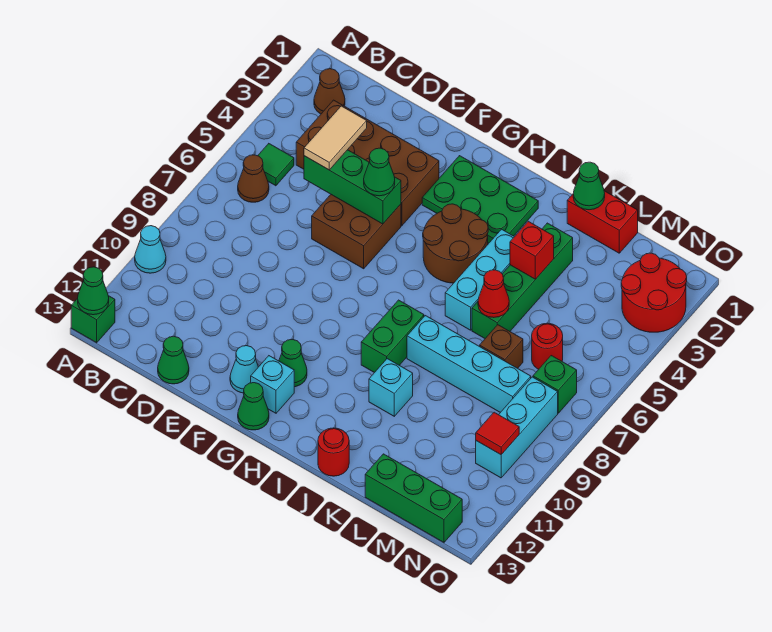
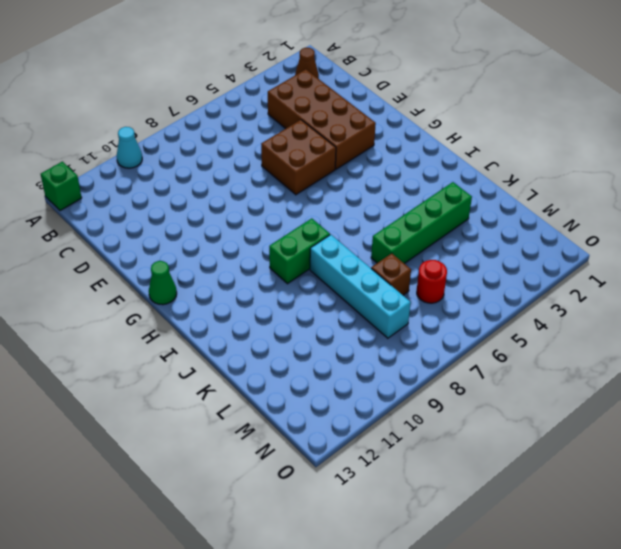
none -> green 1x1 tile [258,144,294,186]
none -> brown 1x1 cone [238,155,269,202]
none -> green 1x1 cone [158,336,189,384]
none -> cyan 1x1 cone [230,346,258,393]

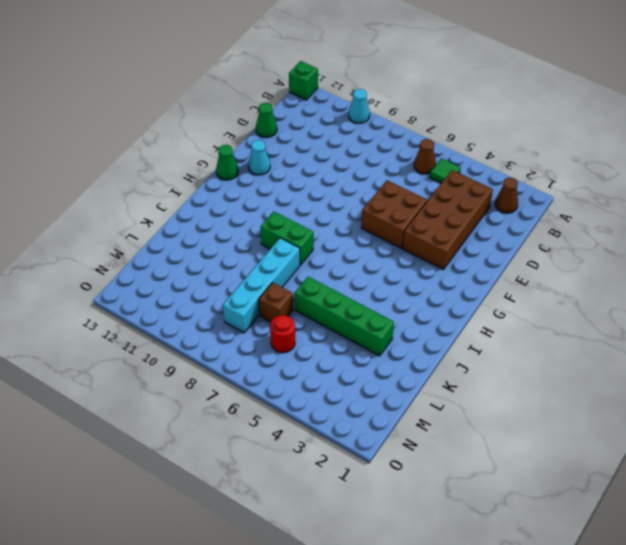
none -> green 2x3 plate [422,156,538,243]
none -> green 1x1 cone [279,339,307,387]
none -> cyan 1x1 brick [251,356,294,413]
none -> brown 2x2 round brick [423,204,488,283]

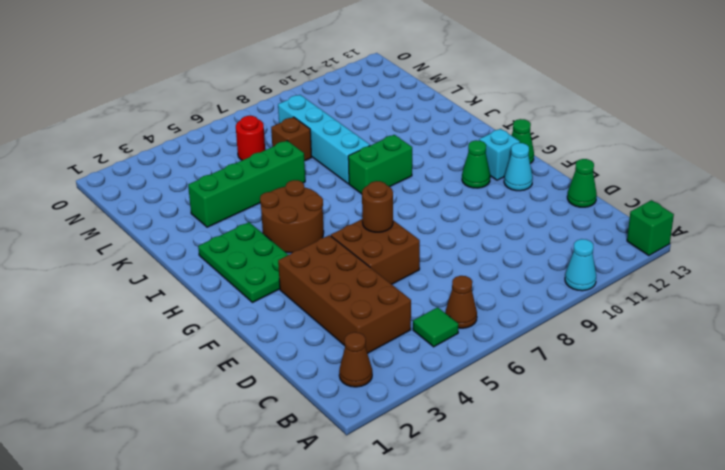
brown 1x1 round brick [362,181,393,232] -> none
none -> cyan 1x3 brick [445,229,514,330]
none -> cyan 1x1 brick [369,359,413,416]
none -> red 1x1 round brick [318,428,349,476]
none -> red 1x2 brick [567,191,638,253]

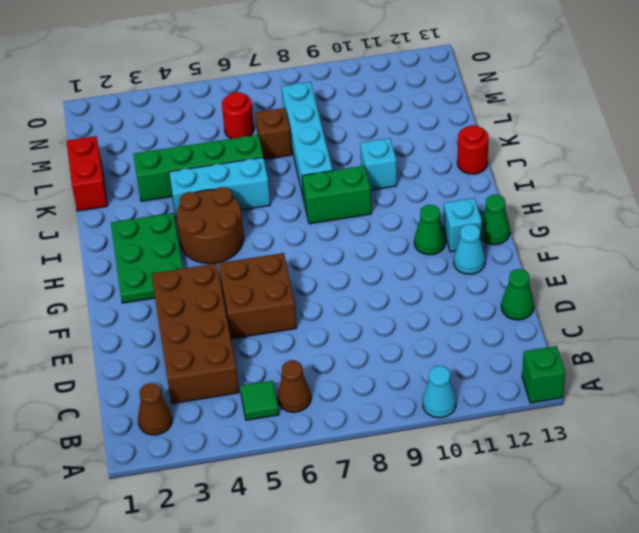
none -> green 1x3 brick [365,454,462,542]
none -> red 2x2 round brick [621,253,687,332]
none -> green 1x1 brick [533,356,577,413]
none -> cyan 1x3 brick [476,377,558,478]

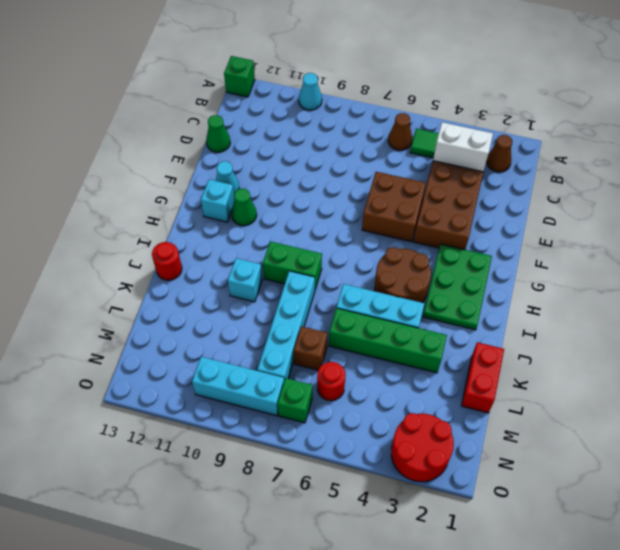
white 1x2 brick [433,122,493,172] -> none
none -> green 1x1 cone [238,383,269,430]
none -> green 1x3 brick [365,454,462,542]
none -> green 1x1 cone [78,267,109,315]
none -> green 1x3 brick [304,150,401,224]

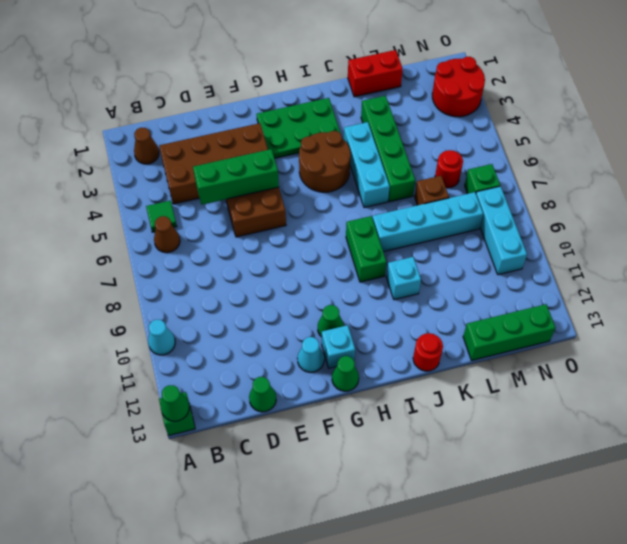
none -> green 1x1 cone [573,162,605,210]
none -> red 1x1 brick [510,221,554,279]
none -> red 1x1 cone [478,270,509,318]
none -> red 1x1 tile [476,412,519,455]

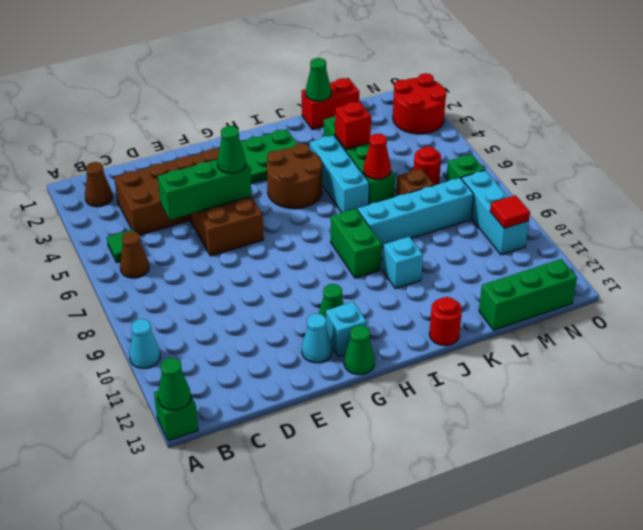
none -> green 1x1 cone [158,336,189,384]
none -> tan 1x2 tile [304,106,367,170]

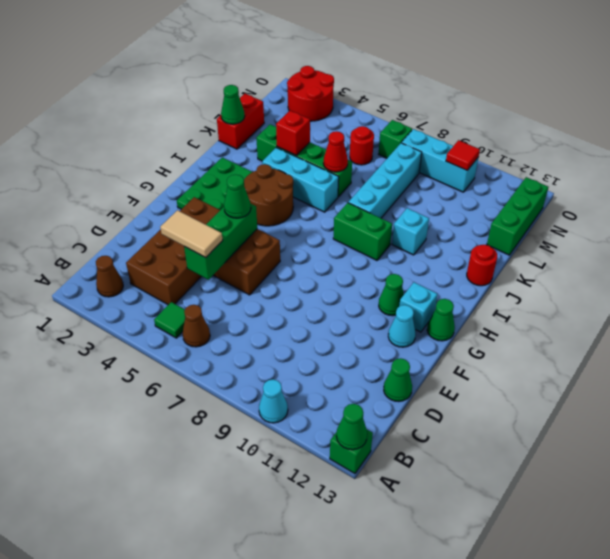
none -> brown 1x1 brick [480,325,523,368]

